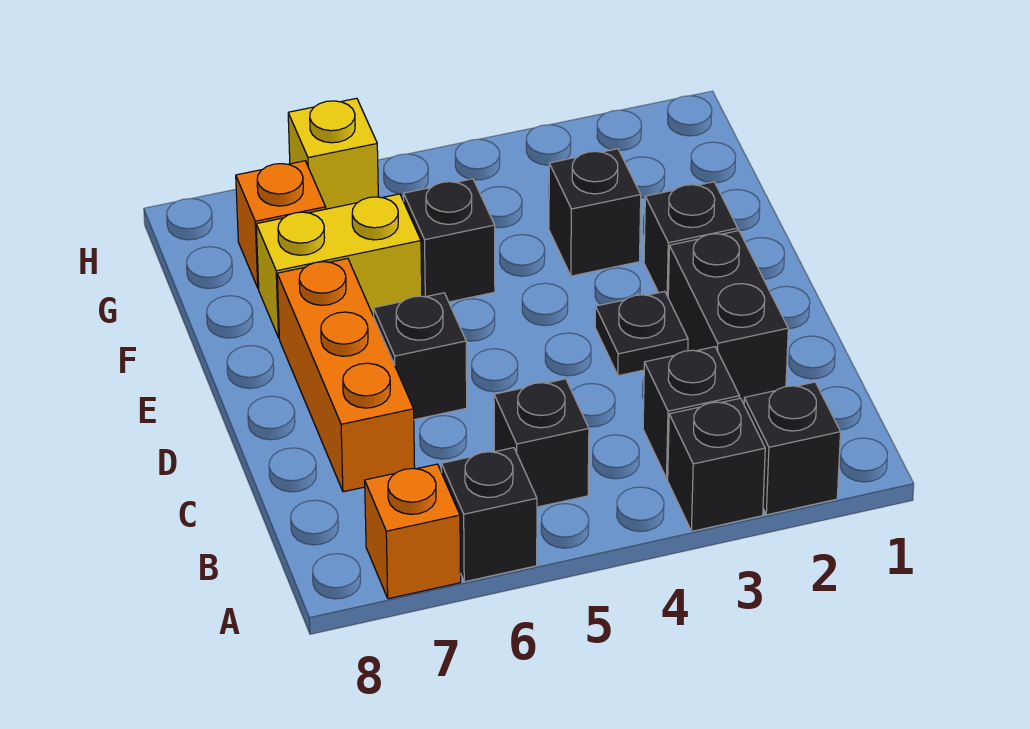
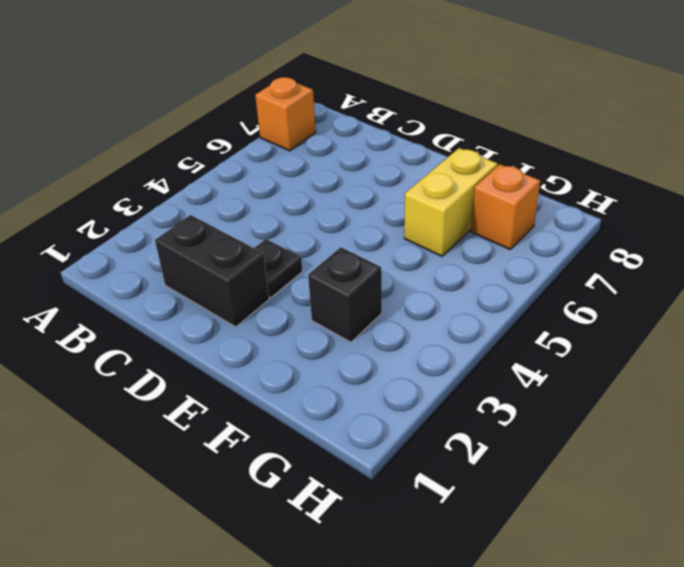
none -> black 1x1 brick [744,382,841,515]
none -> black 1x1 brick [668,398,765,531]
none -> black 1x1 brick [441,448,537,582]

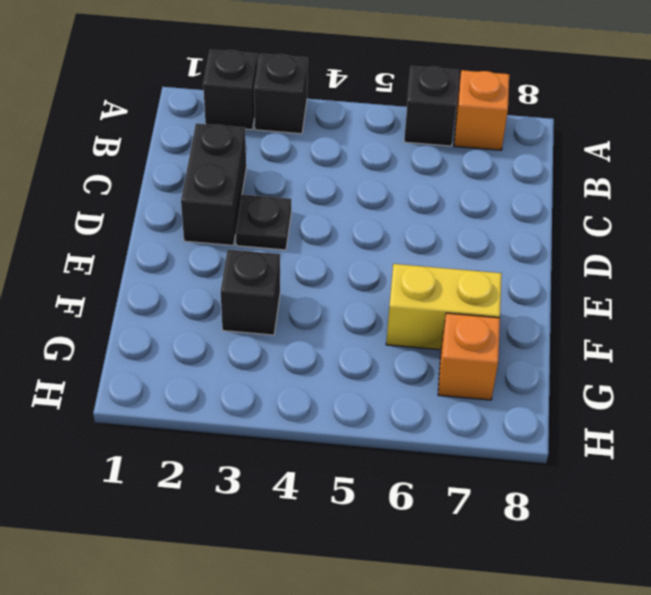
none -> black 1x1 brick [643,347,740,478]
none -> black 1x1 brick [494,379,589,507]
none -> orange 1x3 brick [277,258,415,492]

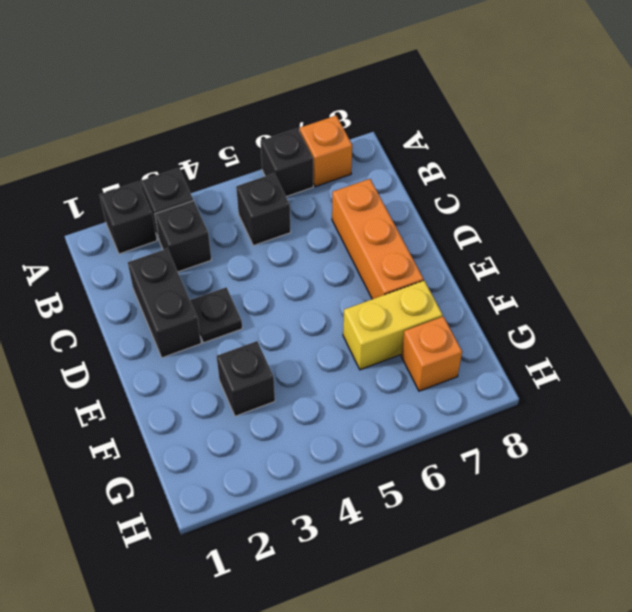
none -> black 1x1 brick [374,293,467,420]
none -> black 1x1 brick [644,182,738,297]
none -> black 1x1 brick [404,179,495,302]

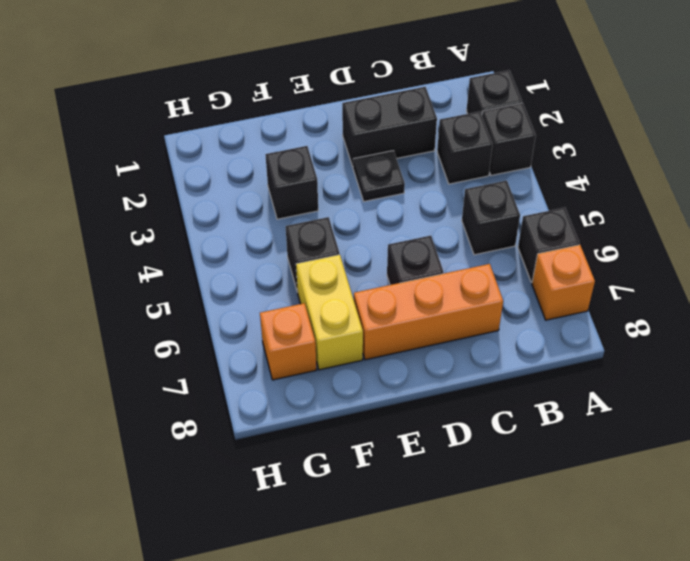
none -> black 1x1 brick [644,182,738,297]
none -> yellow 1x1 brick [288,98,378,209]

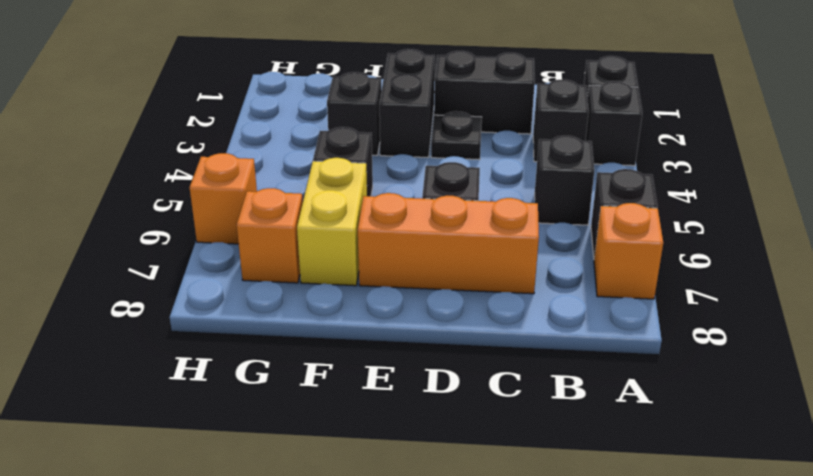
black 1x2 brick [379,49,435,157] -> black 1x1 brick [644,182,738,297]
orange 1x1 brick [190,153,257,244] -> yellow 1x1 brick [288,98,378,209]

